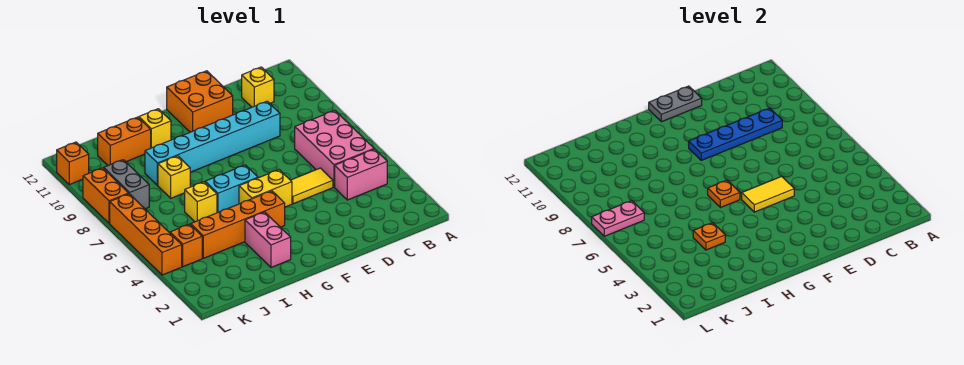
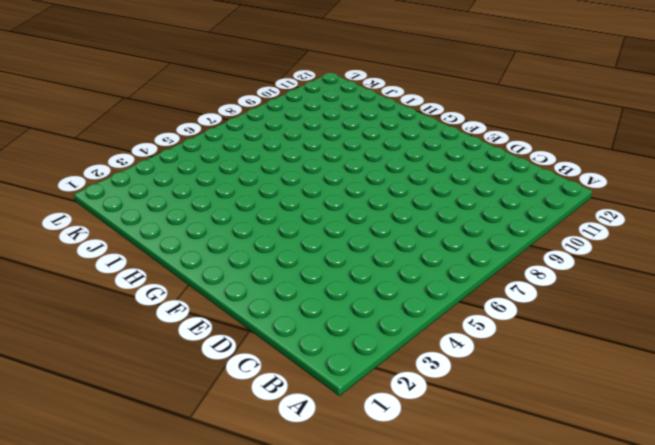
none -> pink 1x2 brick [335,149,387,200]
none -> pink 2x3 brick [295,110,374,187]
none -> yellow 1x1 brick [242,67,274,107]

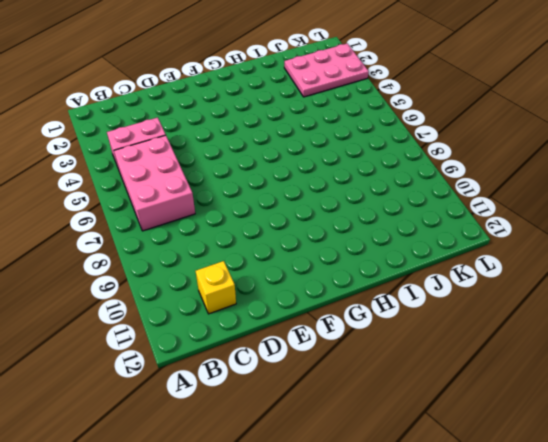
pink 2x3 plate [284,43,369,97] -> none
none -> yellow 1x2 tile [291,168,333,204]
none -> cyan 1x6 brick [145,101,280,186]
none -> orange 2x2 brick [167,71,233,132]

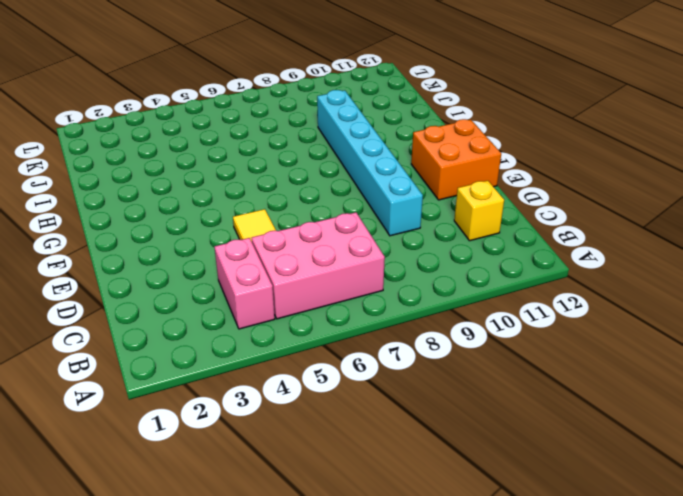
none -> yellow 1x2 brick [239,170,292,207]
none -> orange 1x4 brick [191,191,285,258]
none -> cyan 1x2 brick [205,165,258,213]

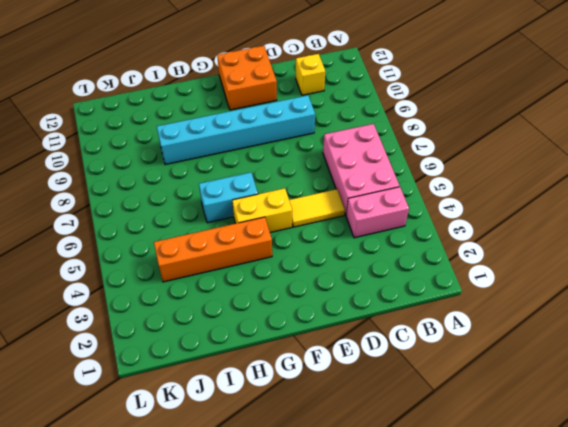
none -> pink 1x2 brick [245,212,291,268]
none -> yellow 1x1 brick [139,109,171,148]
none -> yellow 1x1 brick [185,182,217,222]

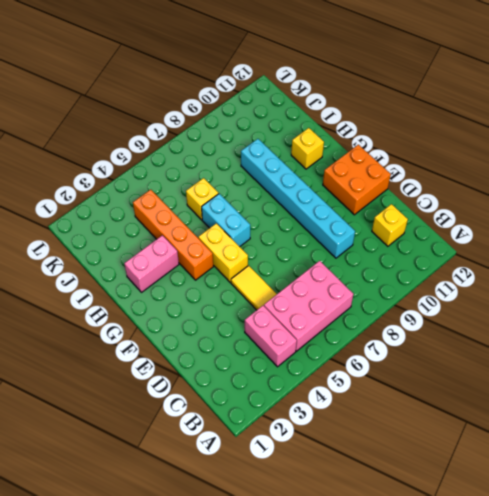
none -> yellow 1x1 brick [158,156,190,198]
none -> orange 1x2 brick [98,117,151,165]
none -> orange 1x1 brick [170,224,202,267]

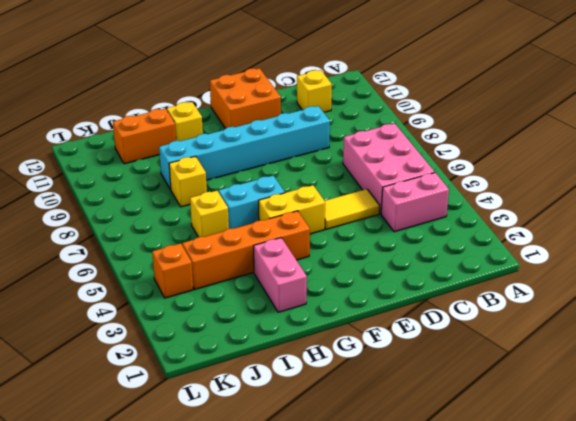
none -> grey 1x2 brick [104,160,149,209]
none -> orange 1x4 brick [110,194,182,275]
none -> orange 1x2 brick [83,168,129,223]

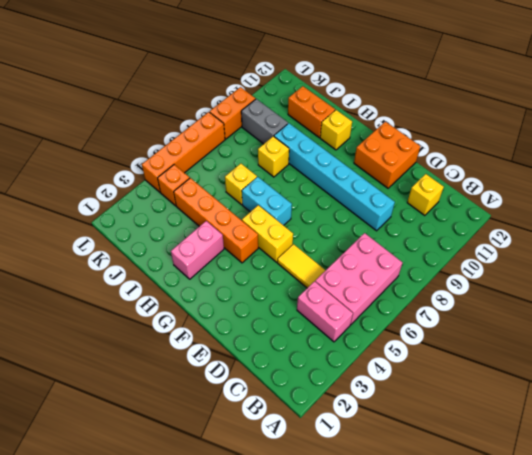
grey 1x2 brick [241,99,288,144] -> grey 1x2 brick turned to [104,160,149,209]
none -> orange 1x1 brick [57,142,89,185]
none -> blue 1x4 plate [689,108,782,160]
none -> yellow 1x2 tile [742,176,794,212]

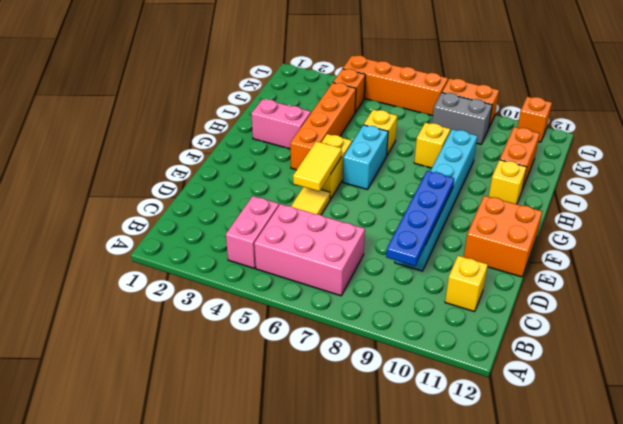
none -> grey 1x2 plate [649,86,702,122]
none -> orange 1x1 plate [708,180,740,208]
none -> orange 1x1 plate [693,223,725,250]

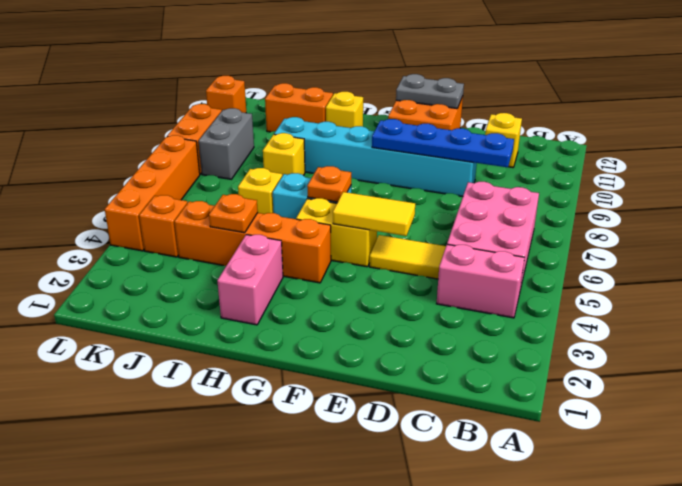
none -> pink 1x2 plate [592,201,644,236]

